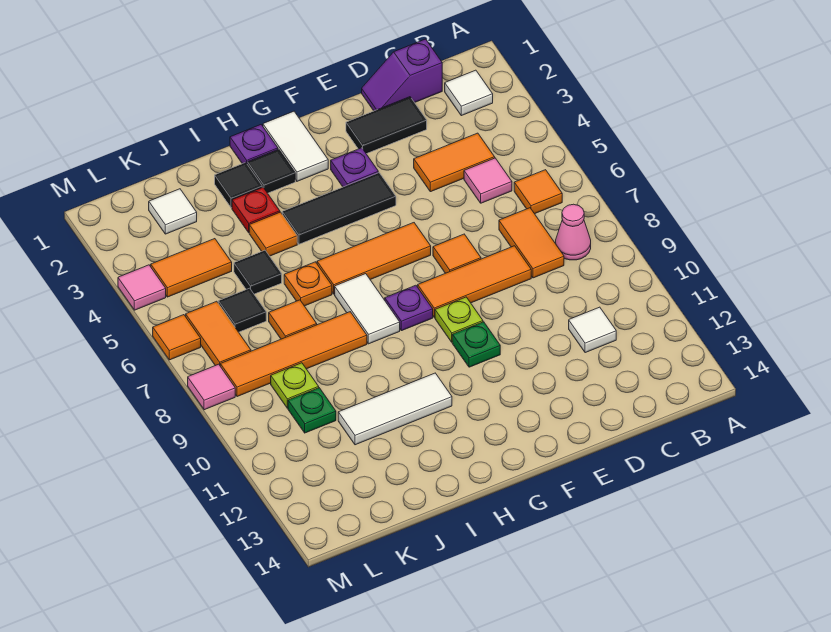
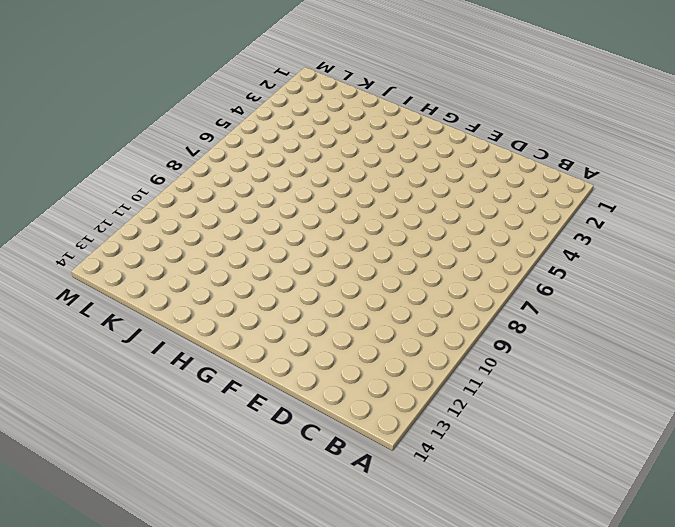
none -> white 1x1 tile [445,70,493,116]
none -> orange 1x1 tile [514,170,562,214]
none -> pink 1x1 cone [556,204,591,260]
none -> purple 1x2 slope [362,39,442,111]

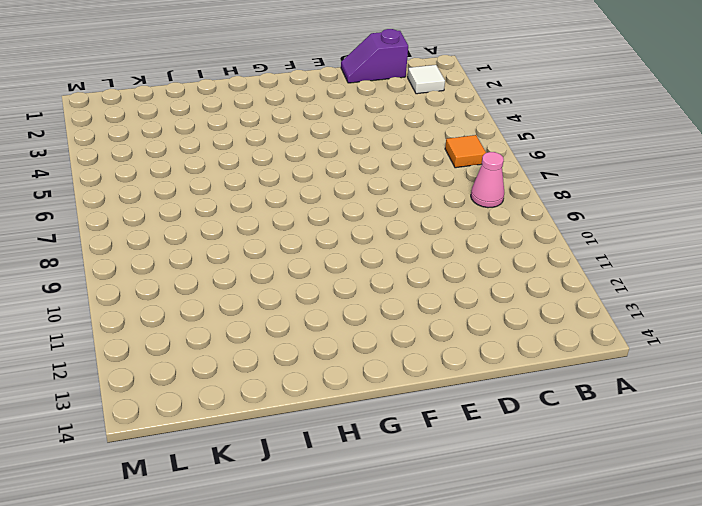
none -> orange 1x2 tile [414,133,495,192]
none -> pink 1x1 tile [464,158,512,203]
none -> orange 1x2 tile [499,208,564,278]
none -> white 1x1 tile [569,307,616,353]

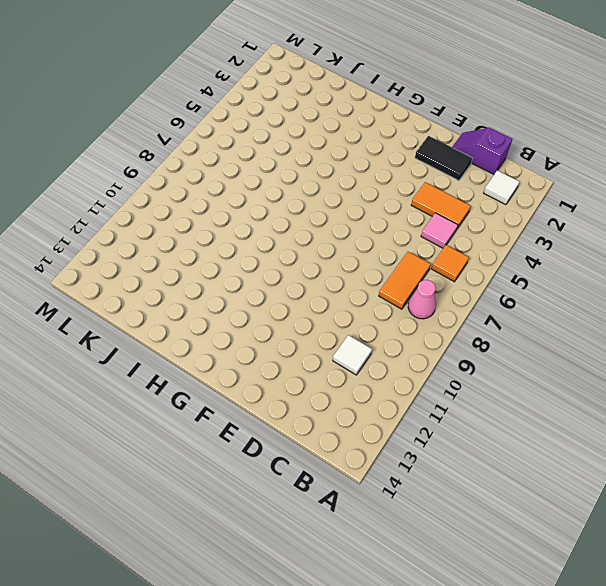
none -> orange 1x3 tile [418,246,531,317]
none -> orange 1x1 tile [433,234,481,273]
none -> purple 1x1 plate [331,148,378,187]
none -> black 1x3 tile [282,173,396,244]

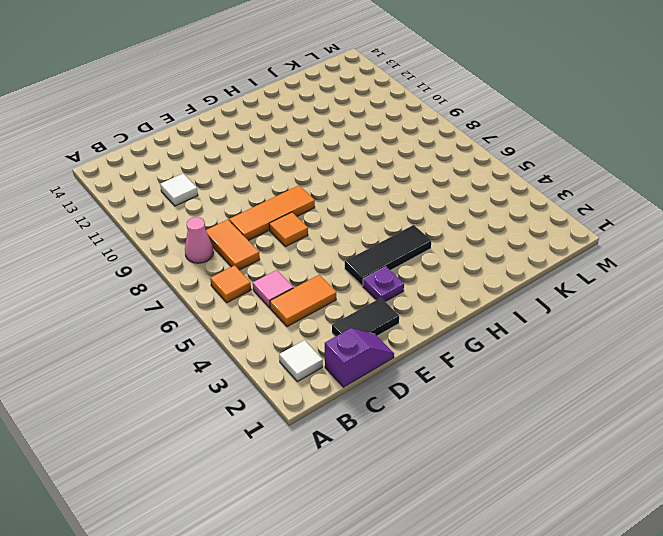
none -> orange 1x3 tile [317,223,431,294]
none -> lime 1x1 plate [435,297,483,342]
none -> green 1x1 plate [452,322,500,367]
none -> white 1x2 tile [263,111,328,181]

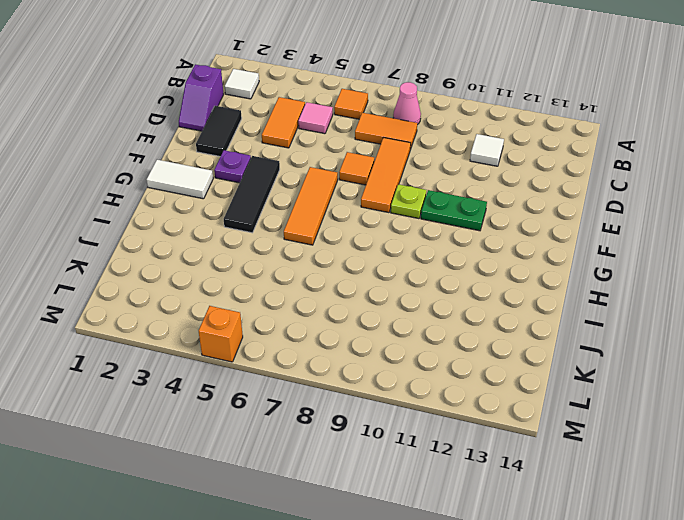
green 1x2 plate [421,190,487,231] -> green 1x1 plate [452,322,500,367]
orange 1x1 brick [199,306,243,362] -> none
none -> purple 1x1 plate [385,285,433,331]
none -> purple 1x1 plate [230,125,278,164]
none -> black 1x1 tile [247,149,295,193]
none -> white 1x2 tile [335,274,400,344]

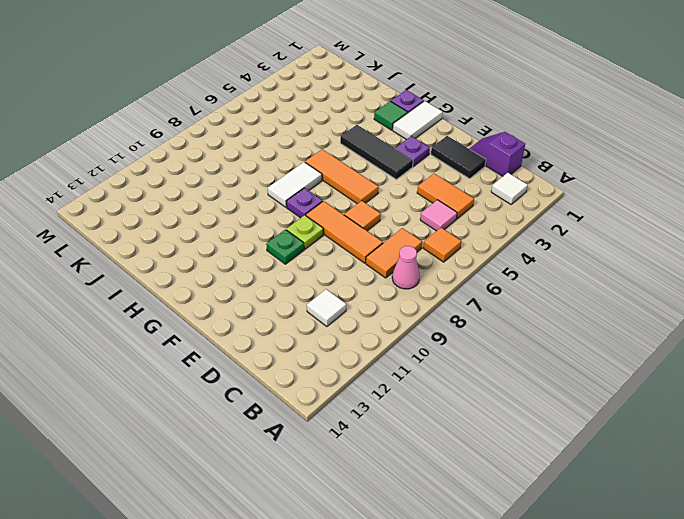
green 1x1 tile [374,101,408,130] -> black 1x1 tile [247,149,295,193]
none -> white 1x3 tile [338,373,452,445]
none -> black 1x1 tile [215,162,262,208]
none -> red 1x1 plate [232,187,280,232]
none -> orange 1x1 tile [249,212,297,256]

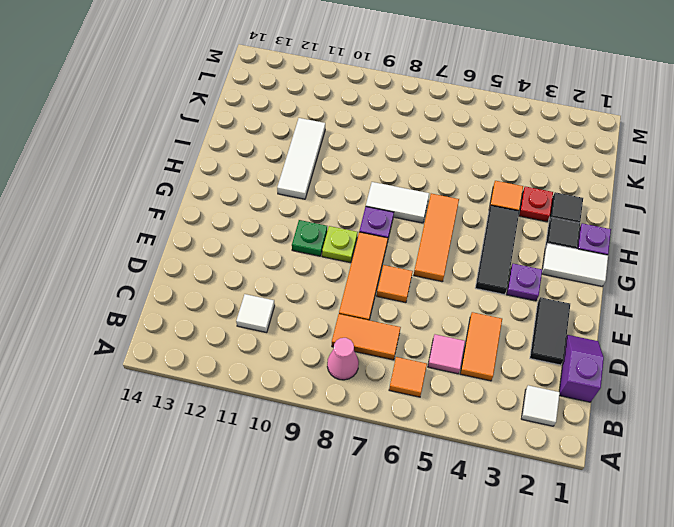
none -> orange 1x1 plate [284,262,332,306]
none -> orange 1x4 tile [220,312,367,397]
none -> black 1x1 tile [234,250,282,294]
none -> orange 1x1 tile [269,300,317,339]

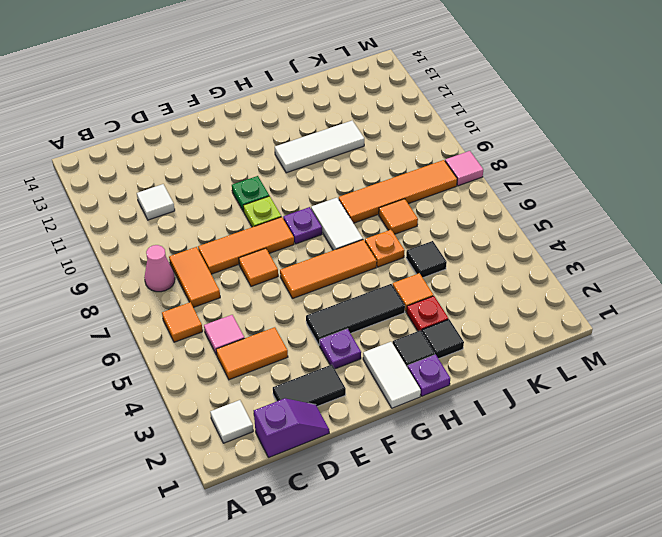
none -> white 1x1 tile [149,189,197,234]
none -> orange 1x2 tile [151,239,232,297]
none -> black 1x1 tile [218,288,266,332]
none -> lime 1x1 plate [271,363,319,408]

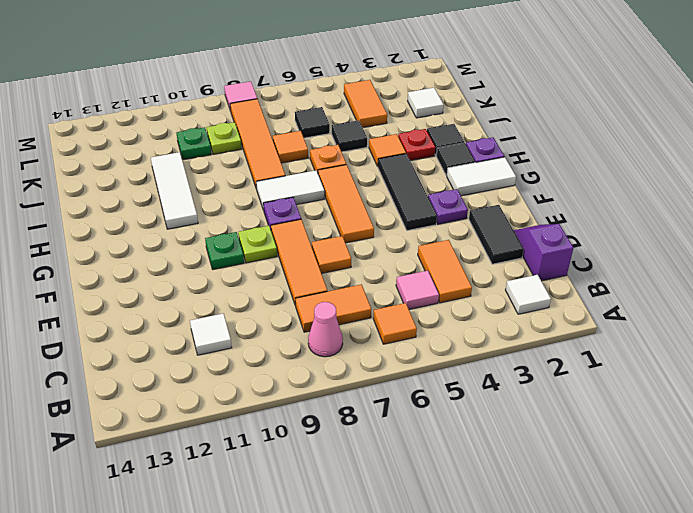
none -> orange 1x2 tile [186,301,251,366]
none -> pink 1x1 tile [118,265,166,310]
none -> orange 1x1 tile [153,315,201,360]

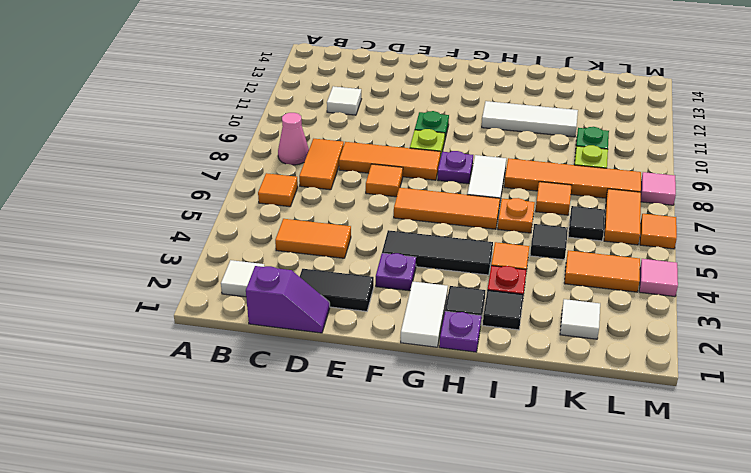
none -> pink 1x1 tile [464,158,512,203]

